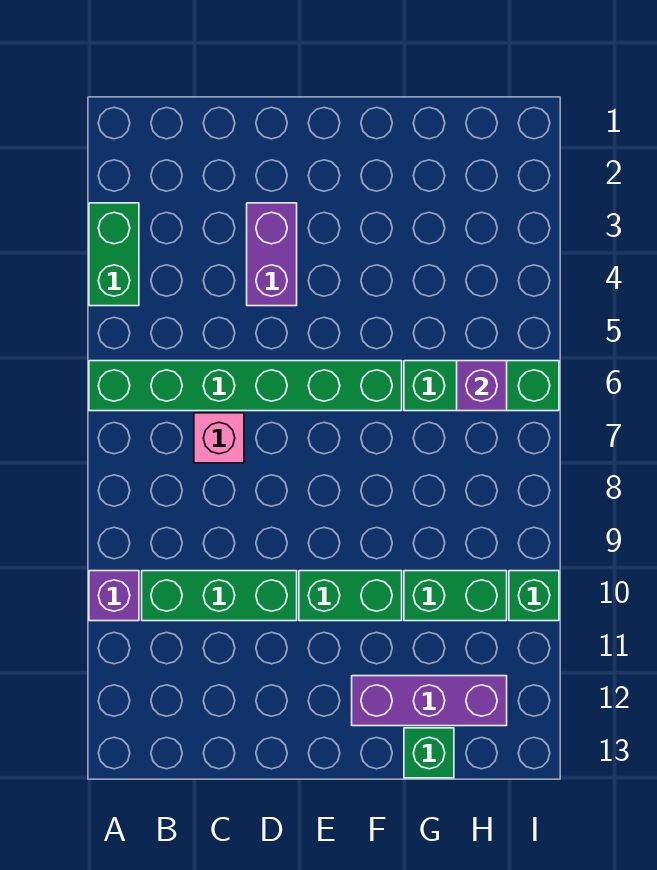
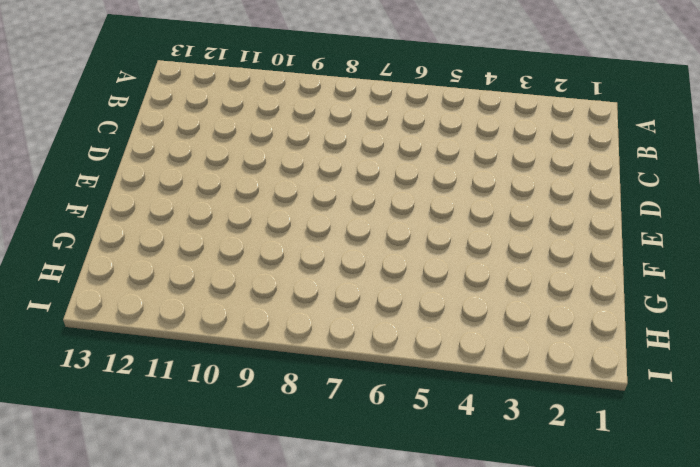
none -> green 1x2 brick [89,203,139,306]
none -> green 1x6 brick [89,361,402,411]
none -> purple 1x1 brick [89,571,139,621]

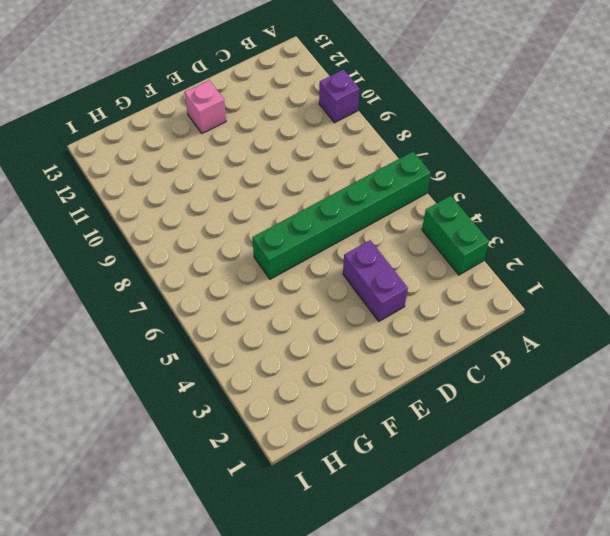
pink 1x1 brick [184,80,226,133] -> pink 1x1 brick moved to [194,413,244,463]
none -> green 1x3 brick [142,571,297,621]
none -> green 1x2 brick [299,571,402,621]
none -> purple 1x3 brick [352,676,507,726]

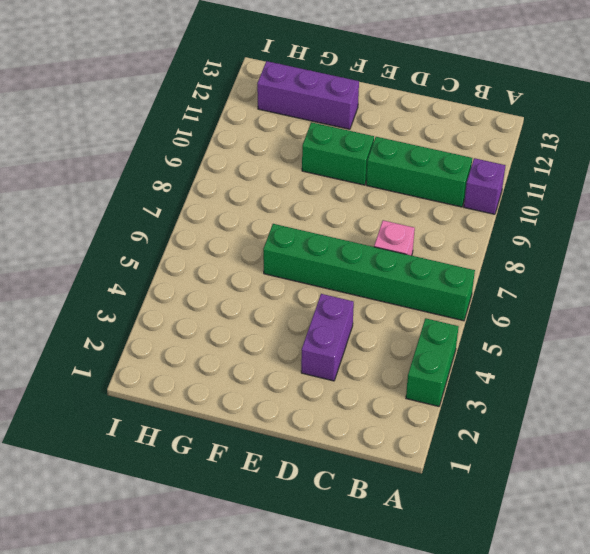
none -> green 1x3 brick [404,361,559,411]
none -> green 1x2 brick [404,571,507,621]
none -> green 1x1 brick [404,728,454,778]

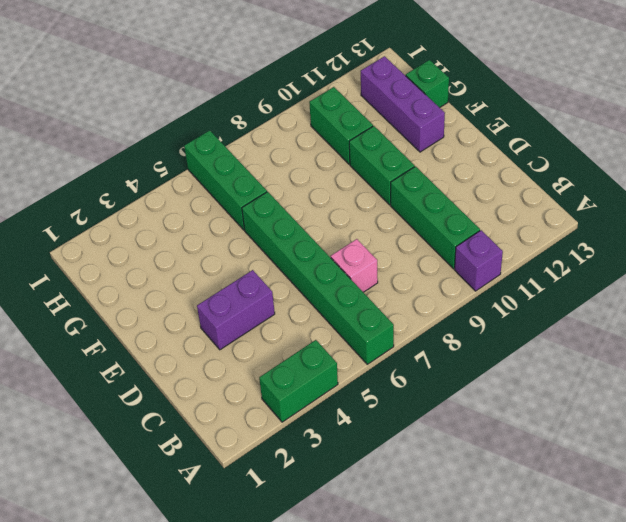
none -> green 1x1 brick [509,571,559,621]
none -> purple 1x1 brick [457,361,507,411]

